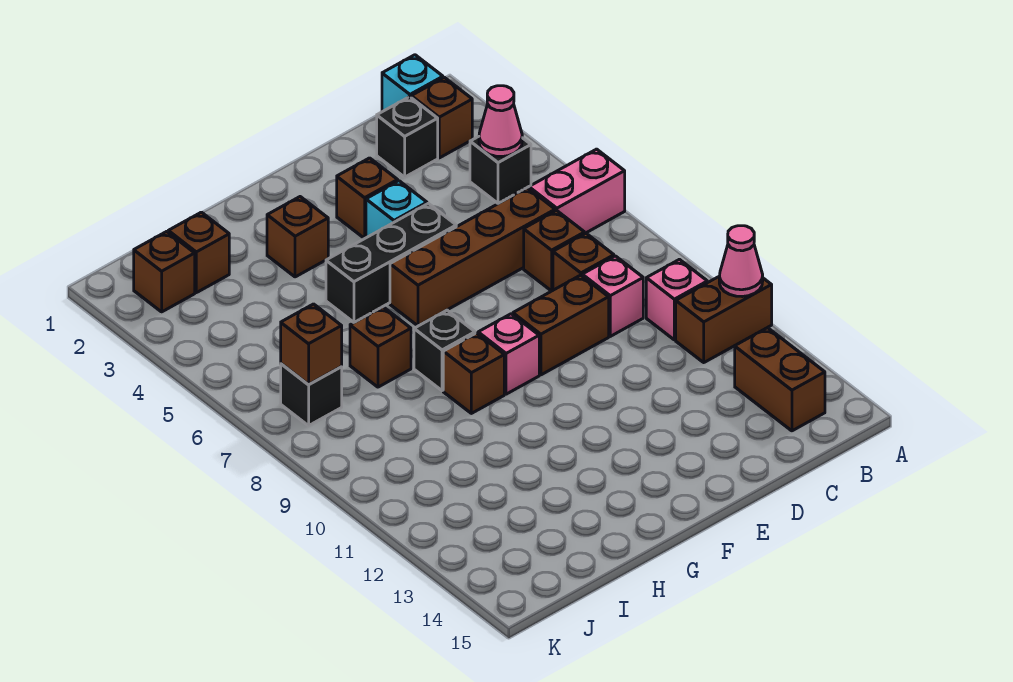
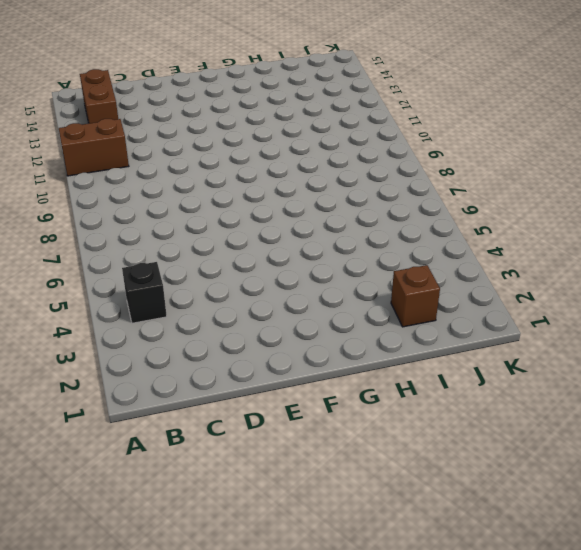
none -> pink 1x2 brick [529,149,625,233]
none -> cyan 1x1 brick [382,55,443,112]
none -> brown 1x1 brick [411,77,472,158]

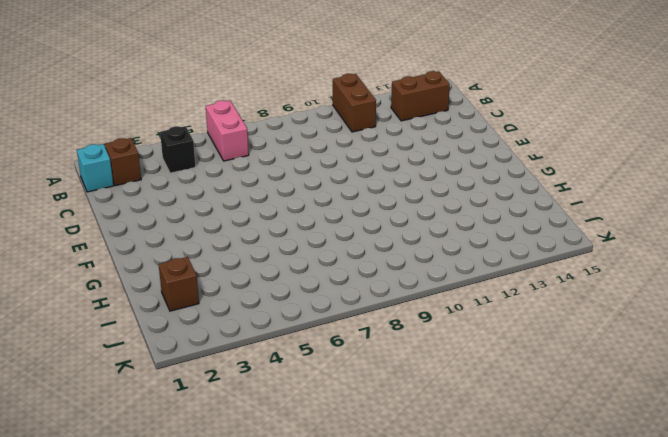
none -> pink 1x1 brick [646,259,707,340]
none -> black 1x1 brick [377,97,438,177]
none -> brown 1x4 brick [390,188,555,326]

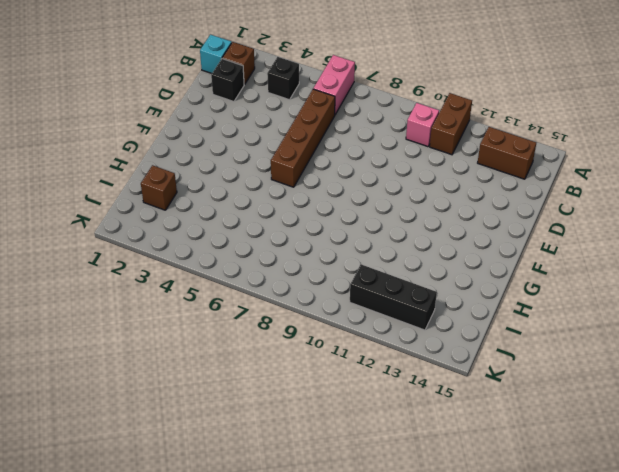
black 1x3 brick [350,264,437,330] -> black 1x3 brick turned to [326,203,456,322]
none -> brown 1x1 brick [524,211,585,291]
none -> brown 1x1 brick [553,233,614,290]
none -> pink 1x1 brick [582,256,643,336]

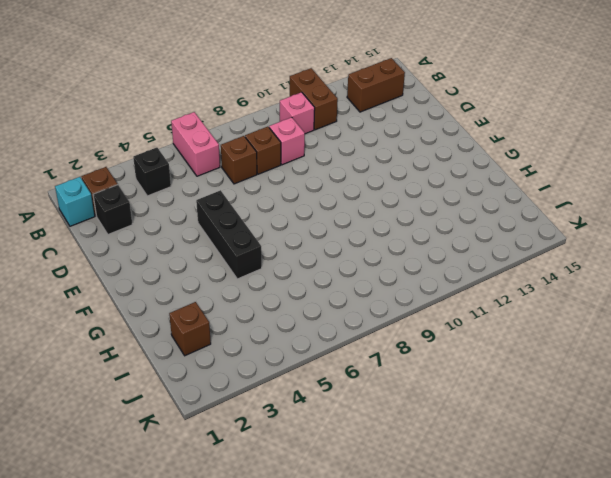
none -> brown 1x4 brick [390,188,555,326]
none -> brown 1x2 brick [513,275,609,375]
none -> brown 1x1 brick [337,158,398,239]

